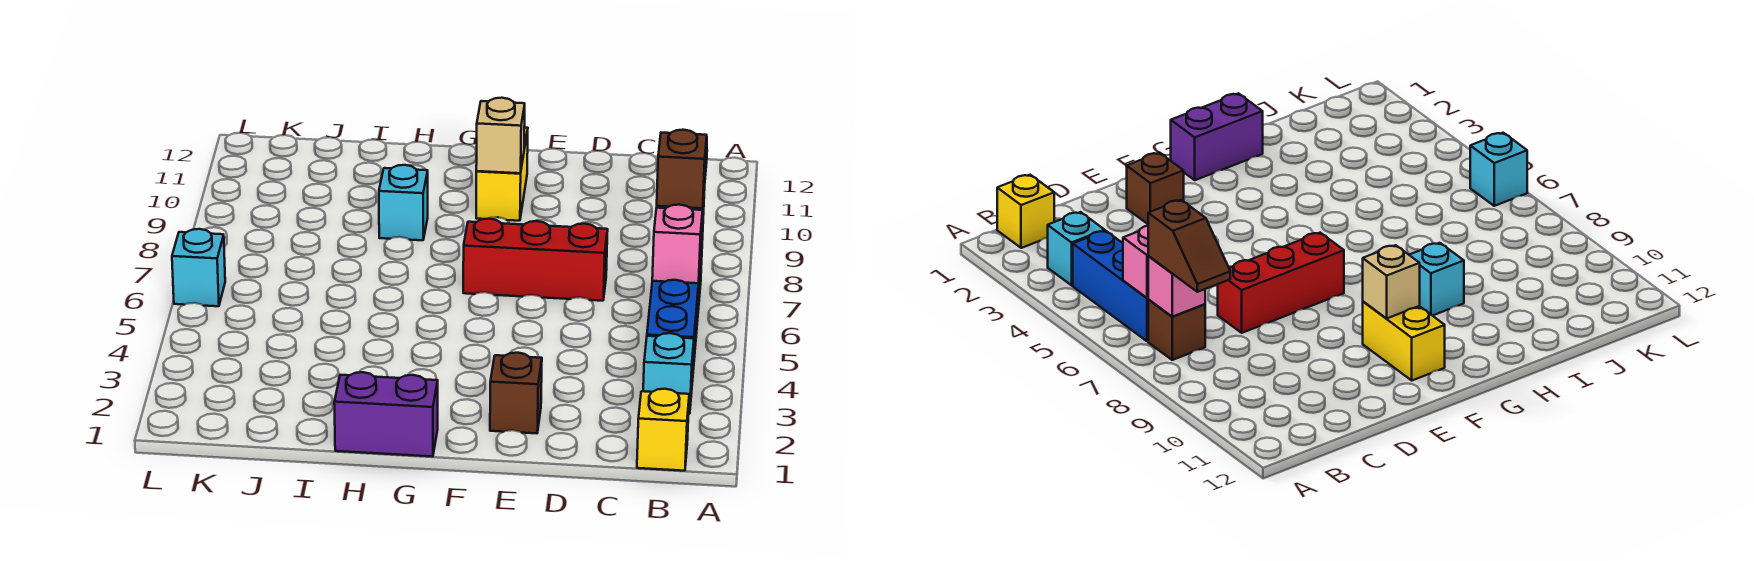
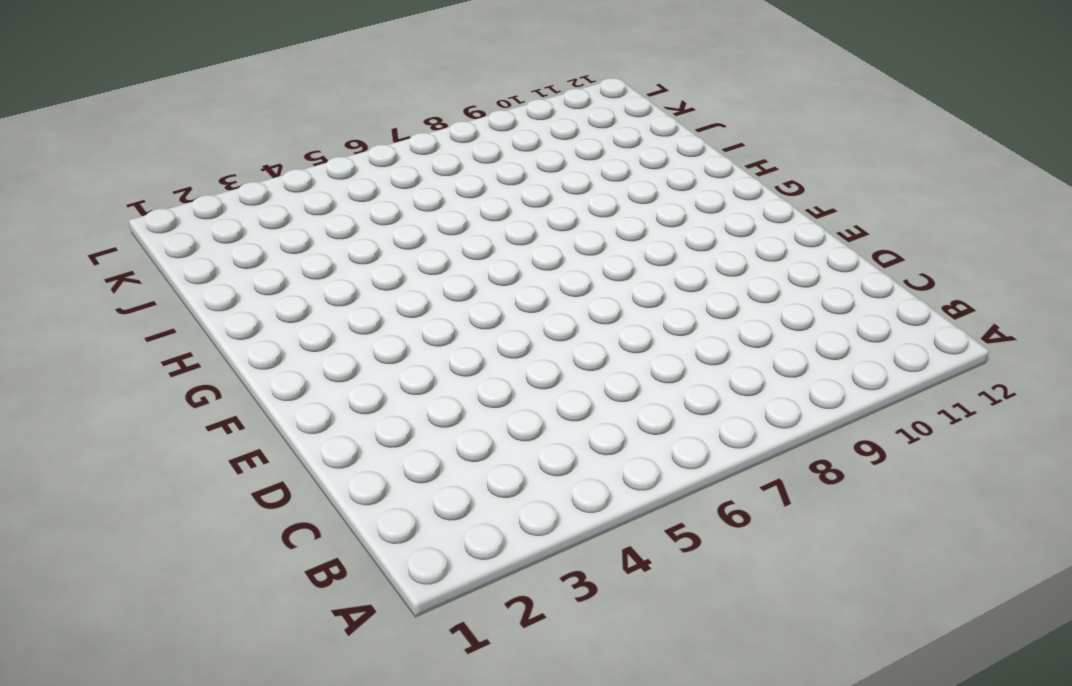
none -> yellow 1x1 brick [637,389,689,471]
none -> cyan 1x1 brick [643,333,694,414]
none -> blue 1x3 brick [647,261,701,381]

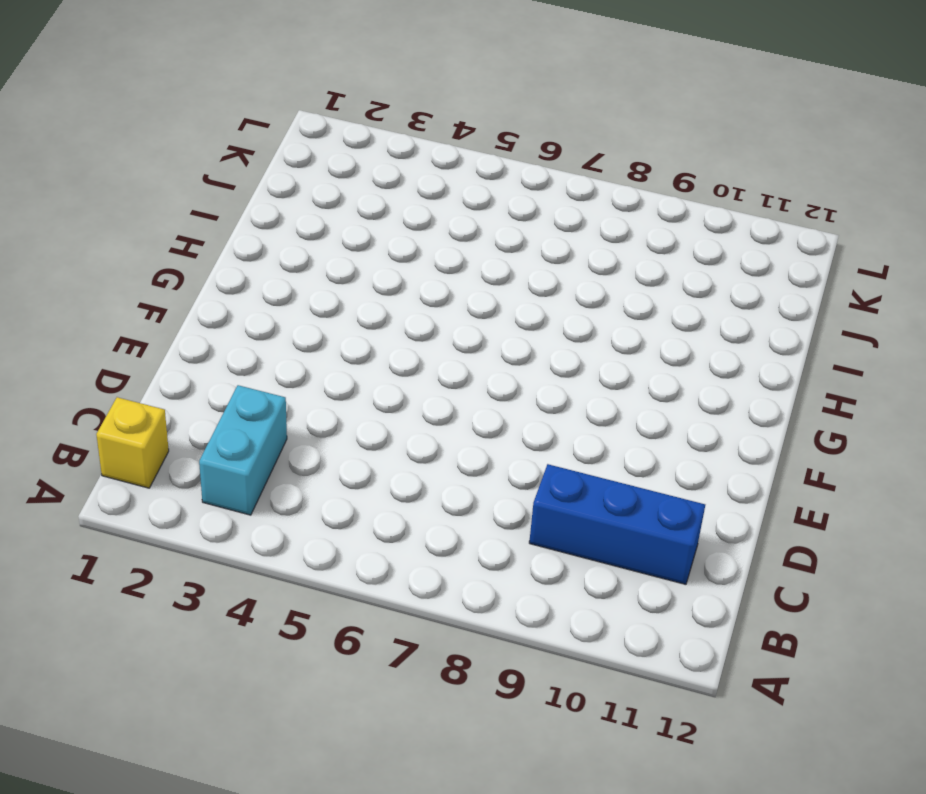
cyan 1x2 brick [199,385,287,515] -> cyan 1x1 brick [643,333,694,414]
blue 1x3 brick [529,464,705,584] -> blue 1x3 brick moved to [647,261,701,381]
none -> brown 1x1 brick [1148,299,1205,360]
none -> red 1x3 brick [463,219,608,301]
none -> brown 1x1 brick [490,353,542,433]

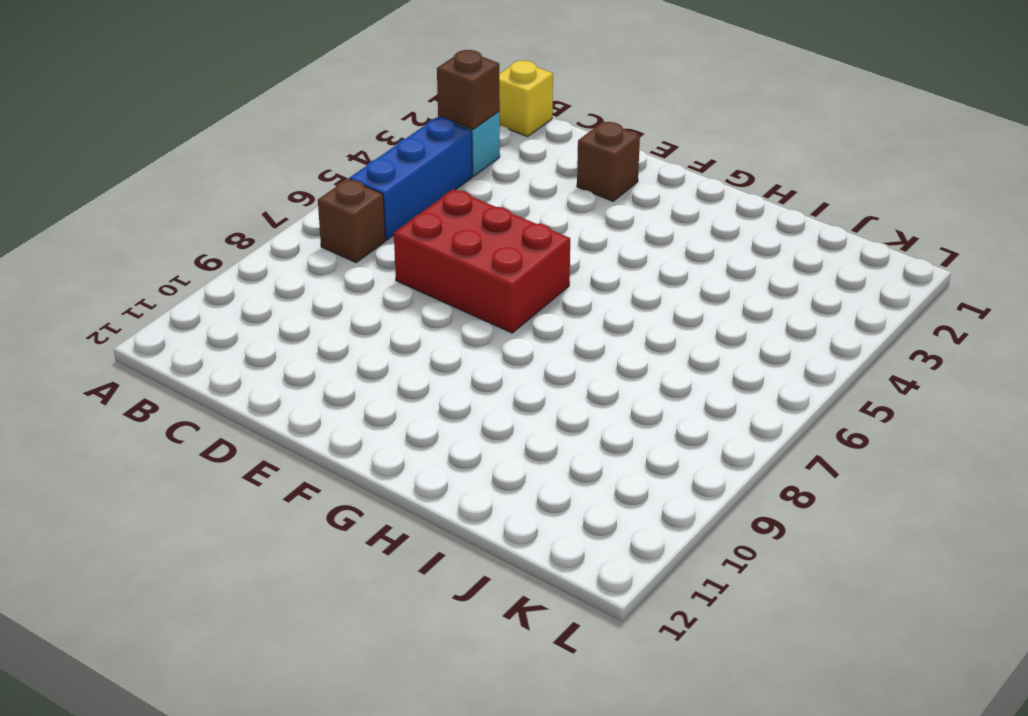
brown 1x1 brick [437,50,500,129] -> none
red 2x3 brick [394,189,570,333] -> red 1x3 brick [463,219,608,301]
none -> yellow 1x2 brick [476,128,528,221]
none -> purple 1x2 brick [334,372,438,457]
none -> cyan 1x1 brick [379,165,428,240]

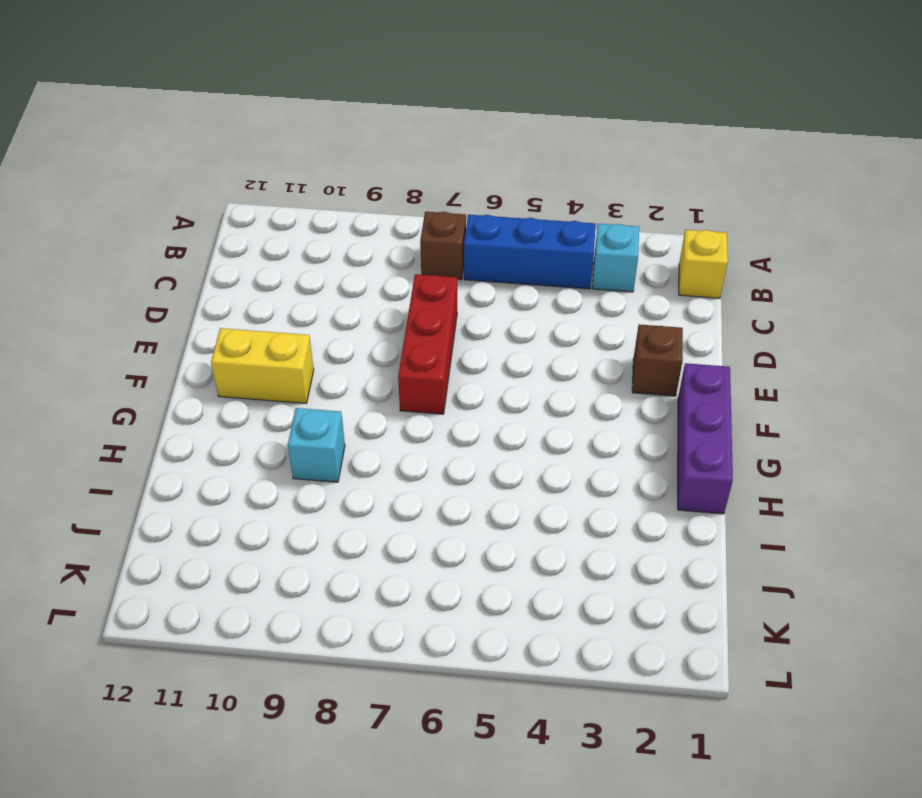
purple 1x3 brick [678,363,733,514] -> purple 1x2 brick [334,372,438,457]
none -> cyan 1x1 brick [172,229,225,306]
none -> pink 1x1 brick [652,205,703,283]
none -> pink 1x1 brick [1148,256,1205,317]

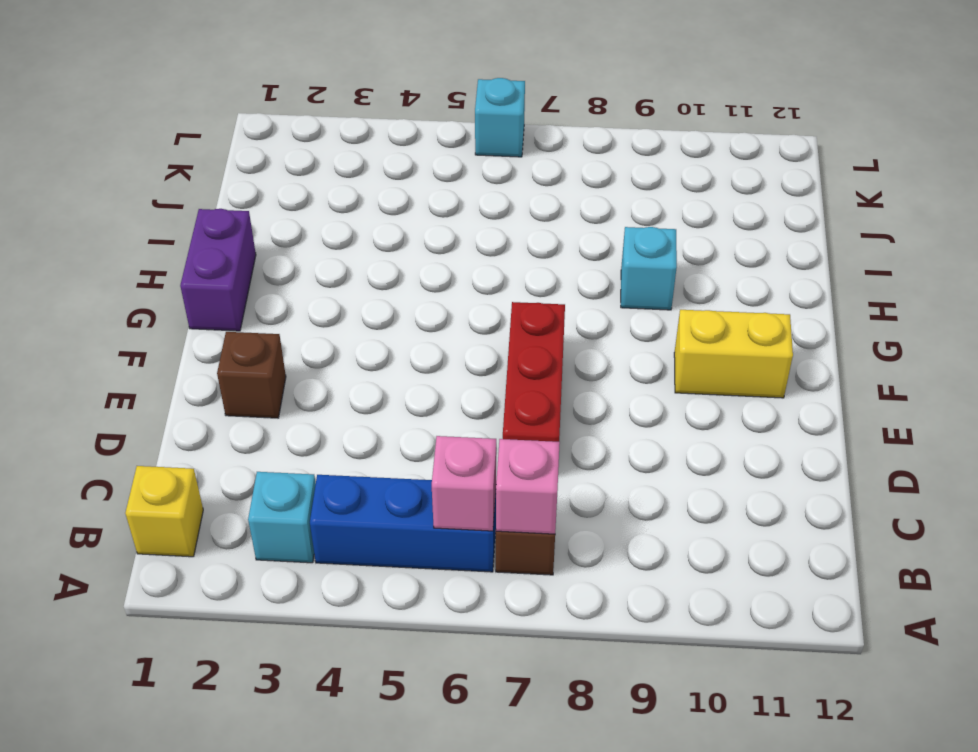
none -> tan 1x1 brick [476,98,525,173]
none -> brown 1x2 slope [657,130,707,208]

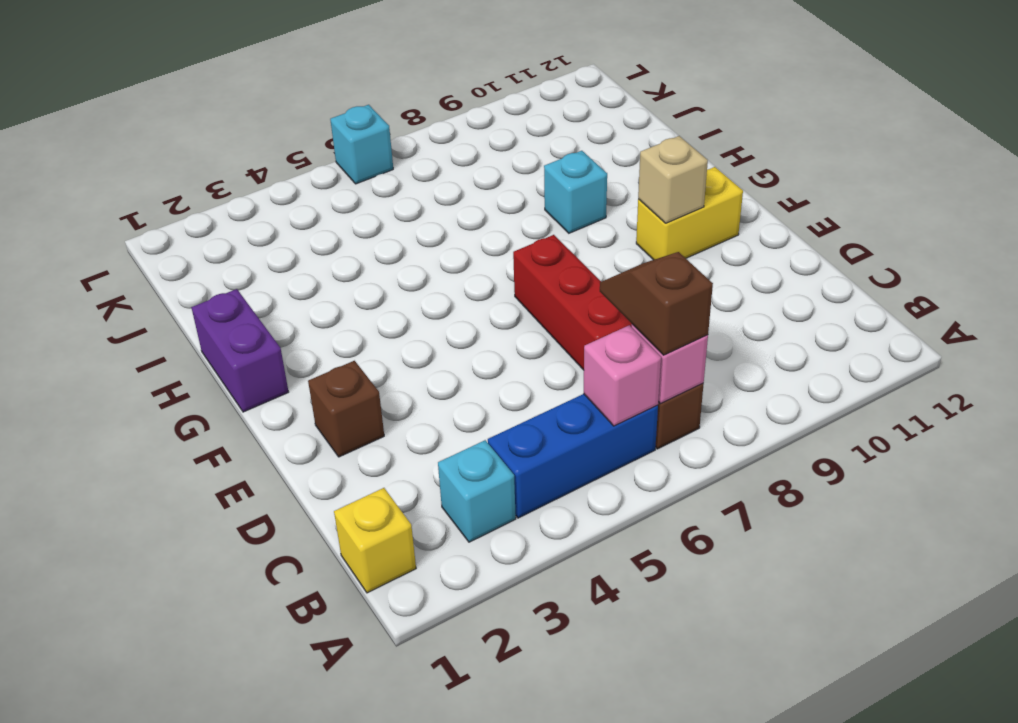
brown 1x2 slope [600,252,713,355] -> brown 1x2 slope turned to [657,130,707,208]

